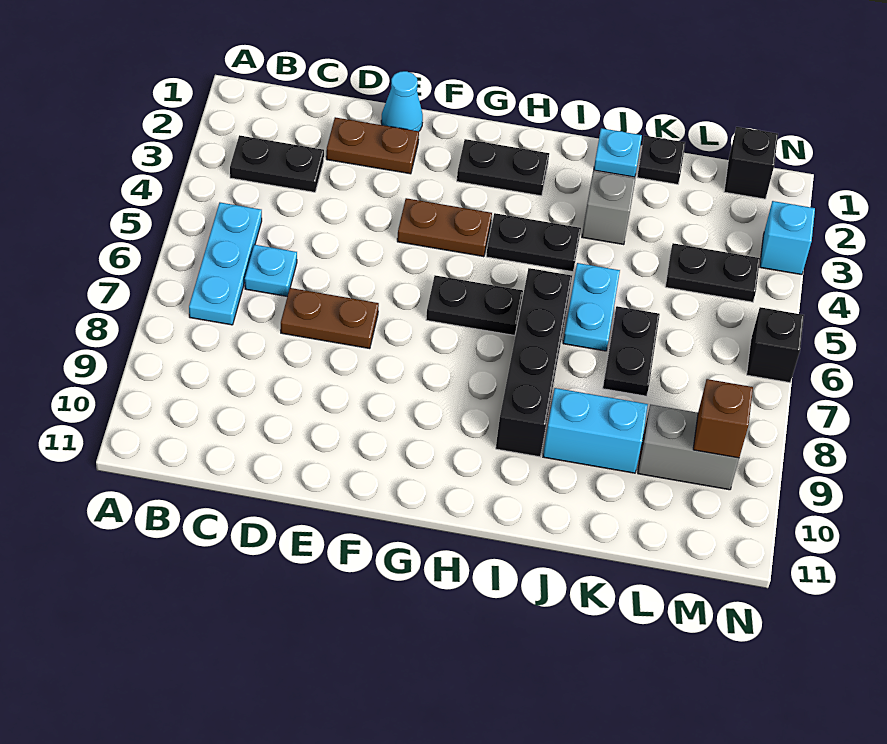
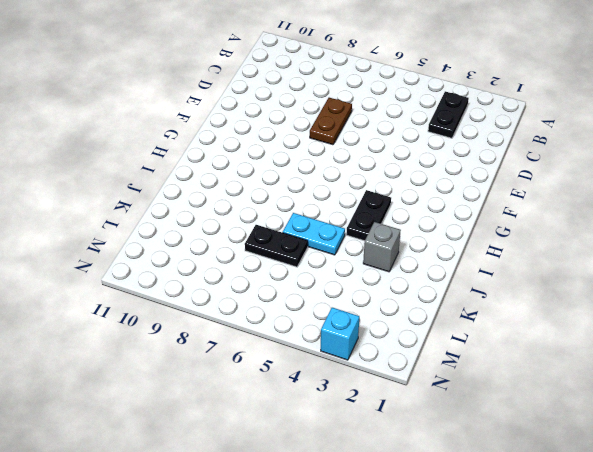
none -> cyan 1x3 plate [189,203,262,325]
none -> cyan 1x1 plate [245,245,297,296]
none -> brown 1x2 plate [326,117,419,174]

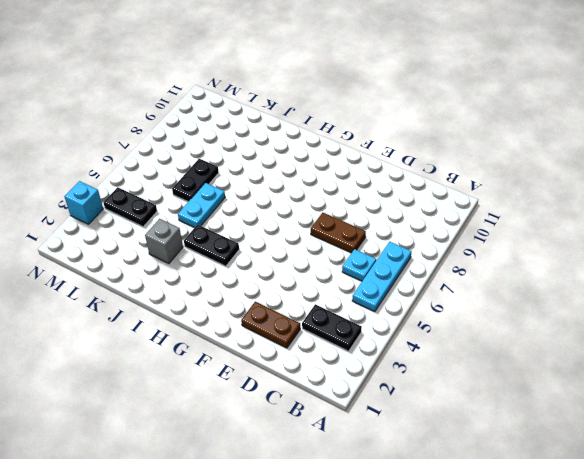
none -> cyan 1x1 cone [381,71,423,131]
none -> brown 1x2 plate [397,198,492,257]
none -> black 1x2 plate [457,139,549,196]

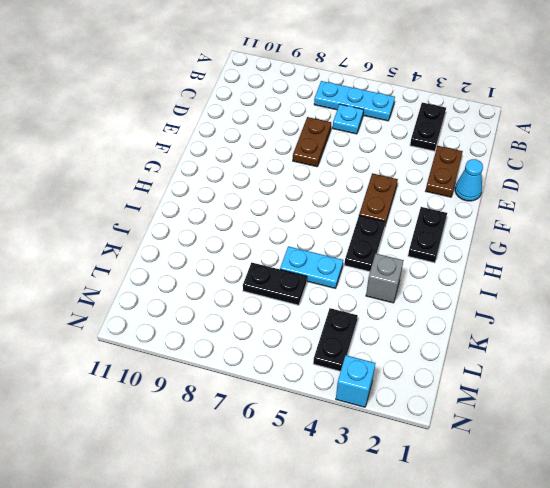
none -> black 1x2 plate [426,275,523,335]
none -> black 1x4 brick [496,268,572,457]
none -> cyan 1x1 plate [594,128,642,177]

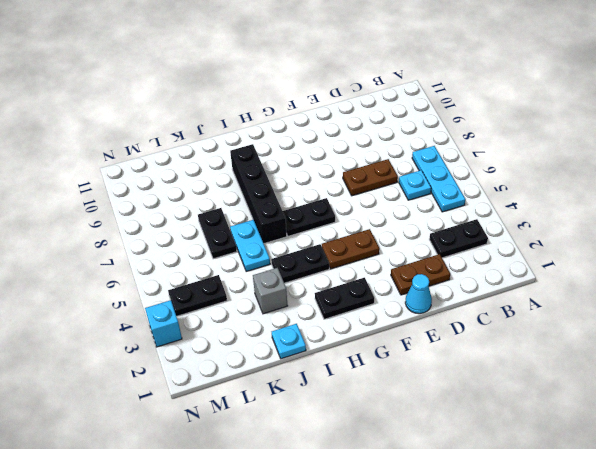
none -> cyan 1x2 brick [543,388,648,473]
none -> black 1x1 plate [637,135,685,184]
none -> grey 1x2 brick [638,404,739,490]

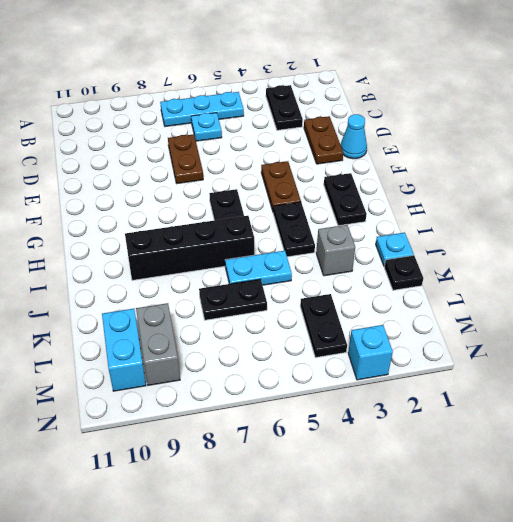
cyan 1x2 brick [102,309,146,391] -> cyan 1x2 brick moved to [543,388,648,473]
none -> black 1x1 brick [724,127,778,199]
none -> black 1x1 brick [747,307,804,383]
none -> brown 1x1 brick [693,379,753,458]

